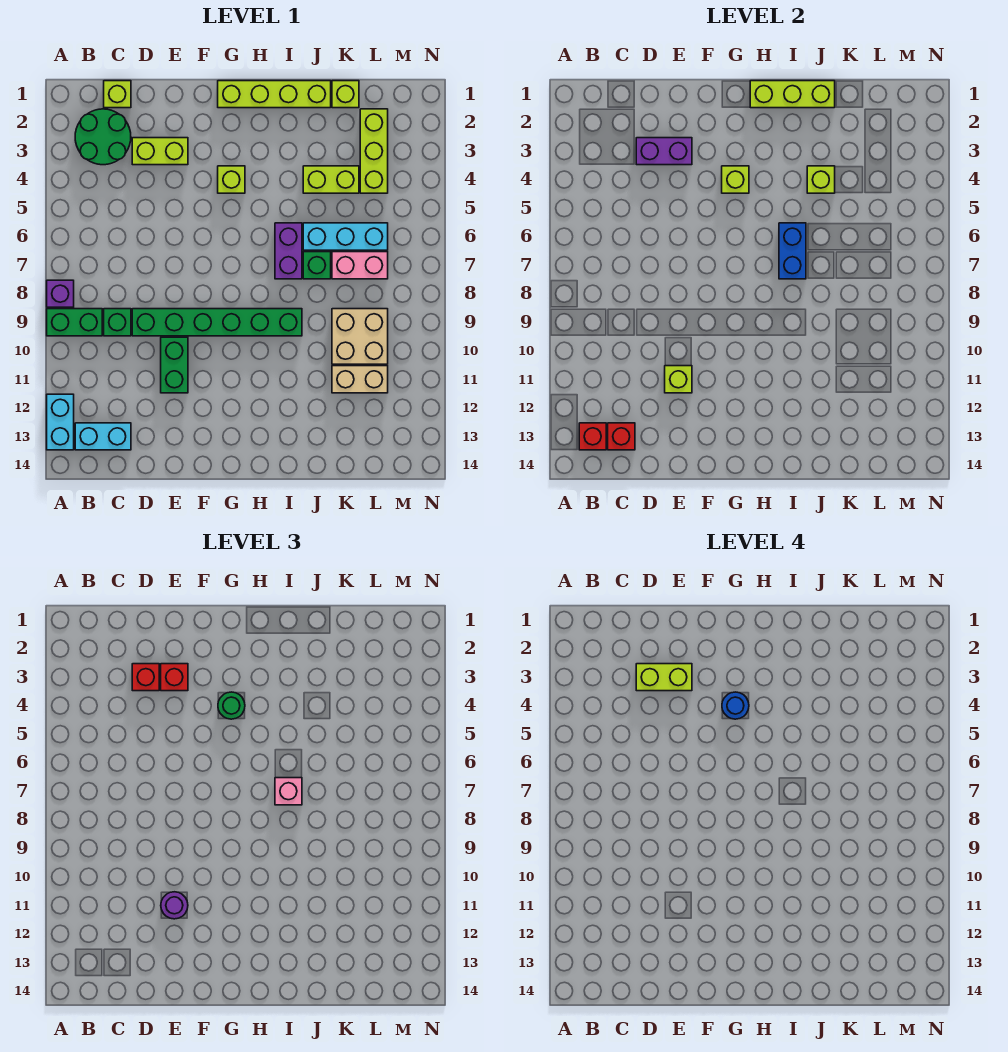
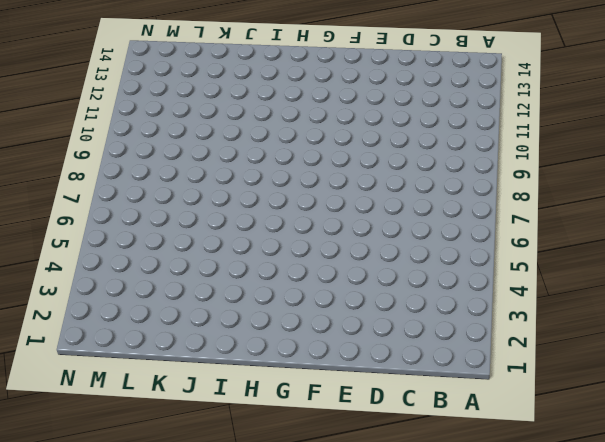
none -> purple 1x1 brick [47,280,74,307]
none -> green 1x2 brick [47,309,102,336]
none -> cyan 1x2 brick [47,394,74,450]
none -> green 2x2 round brick [75,109,131,165]

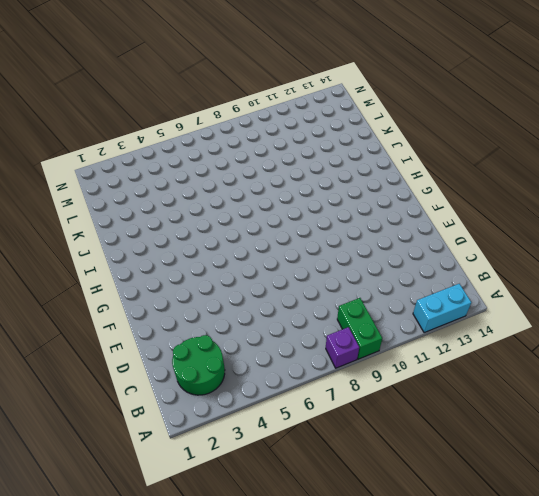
none -> cyan 1x2 brick [75,423,131,450]
none -> lime 1x1 brick [104,81,131,108]
none -> green 1x1 brick [104,309,131,336]
none -> lime 1x2 brick [132,138,188,165]

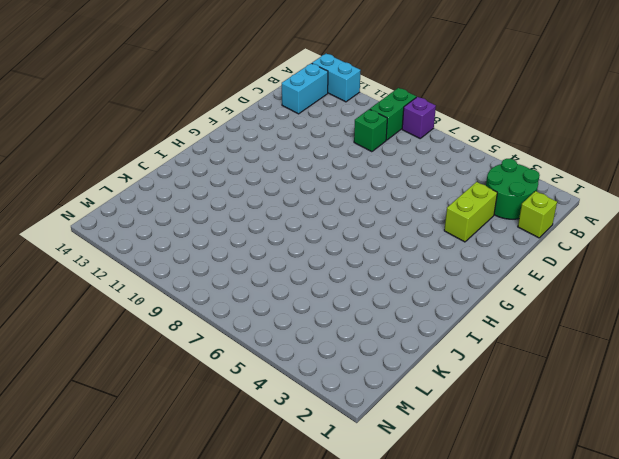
none -> green 1x6 brick [132,309,302,336]
none -> green 1x2 brick [161,337,188,393]
none -> lime 1x4 brick [218,81,331,108]
none -> lime 1x1 brick [218,166,245,193]

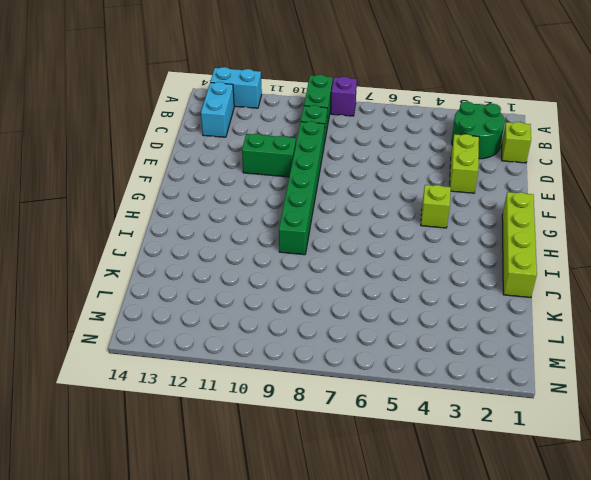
none -> purple 1x2 brick [275,223,302,279]
none -> lime 1x2 brick [303,166,359,193]
none -> cyan 1x3 brick [303,223,388,250]
none -> green 1x1 brick [303,252,331,279]

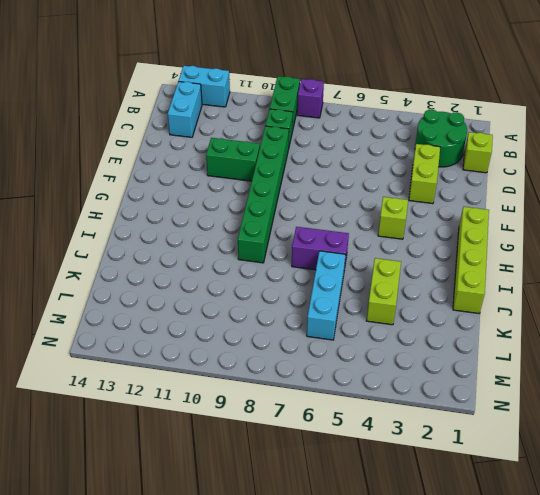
none -> green 1x1 brick [303,252,331,279]
none -> lime 1x1 brick [332,81,359,108]
none -> pink 1x2 brick [332,252,388,279]
none -> tan 2x2 brick [332,309,388,364]

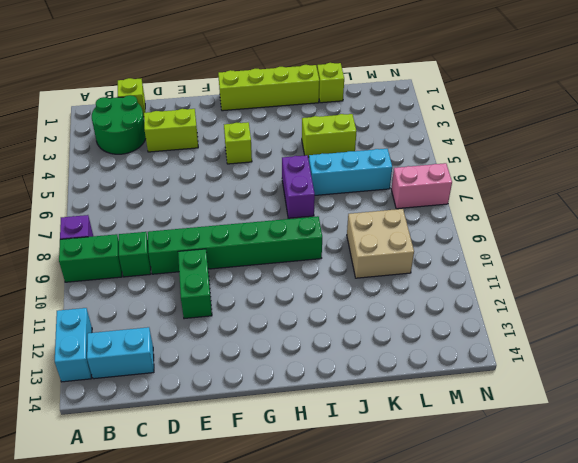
pink 1x2 brick [391,163,452,209] -> pink 1x2 brick moved to [332,252,388,279]
none -> green 1x1 brick [303,252,331,279]
none -> tan 1x2 brick [332,366,388,393]
none -> lime 1x3 brick [360,109,388,193]
none -> red 1x1 brick [579,423,606,450]

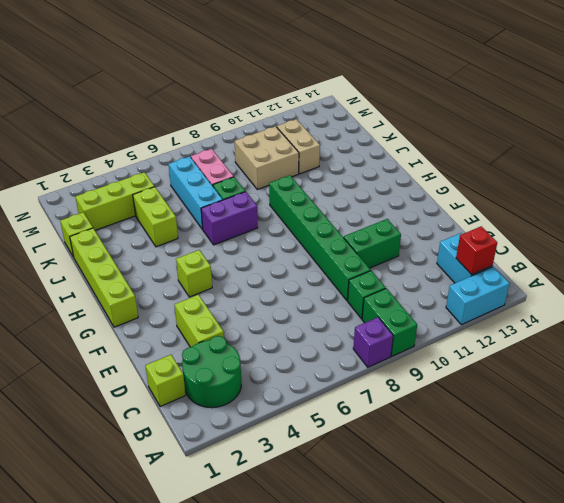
none -> red 1x1 brick [608,423,635,450]
none -> purple 1x2 brick [636,138,692,165]
none -> lime 1x1 brick [665,366,692,393]
none -> lime 1x1 brick [722,166,749,193]

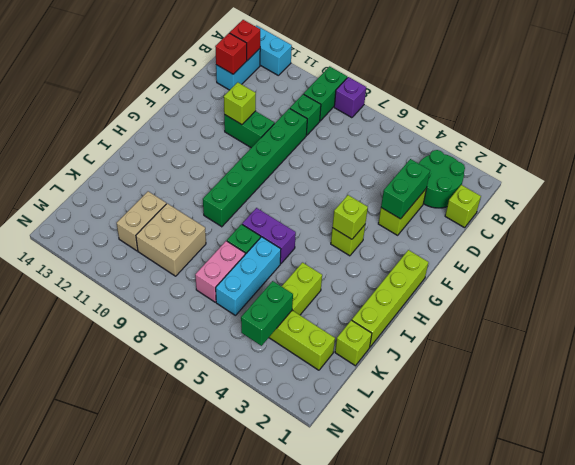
green 1x2 brick [381,159,430,219] -> purple 1x2 brick [636,138,692,165]
green 1x2 brick [241,281,293,346] -> none
none -> lime 1x3 brick [750,81,835,108]
none -> blue 1x2 brick [779,223,806,279]
none -> lime 1x1 brick [807,166,835,193]
none -> red 1x1 brick [132,664,159,691]

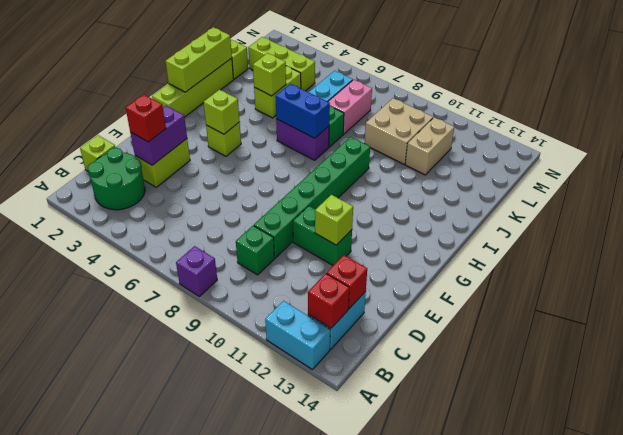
none -> green 1x2 brick [47,309,102,336]
none -> red 1x1 brick [161,664,188,691]
none -> purple 1x1 round brick [161,892,188,919]
none -> green 1x1 round brick [218,692,245,719]

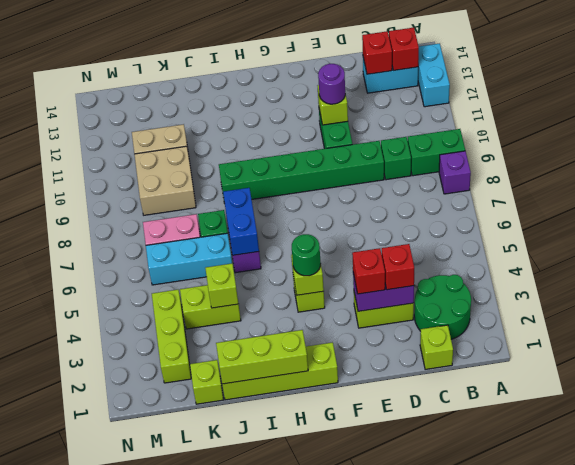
none -> pink 1x1 brick [275,778,302,805]
none -> lime 1x2 brick [636,664,692,691]
none -> blue 1x1 round brick [722,692,749,719]

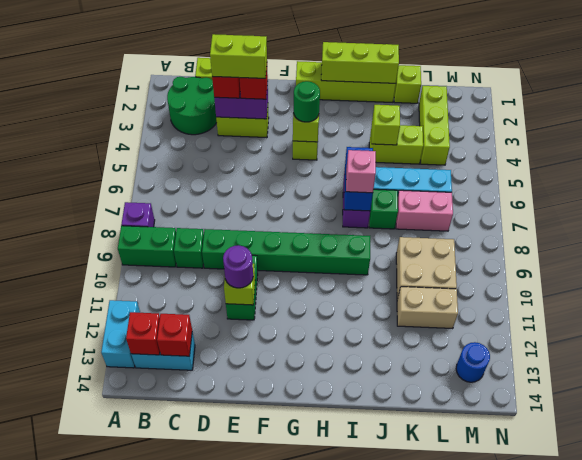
blue 1x1 round brick [456,342,490,382] -> blue 1x1 round brick moved to [722,692,749,719]

